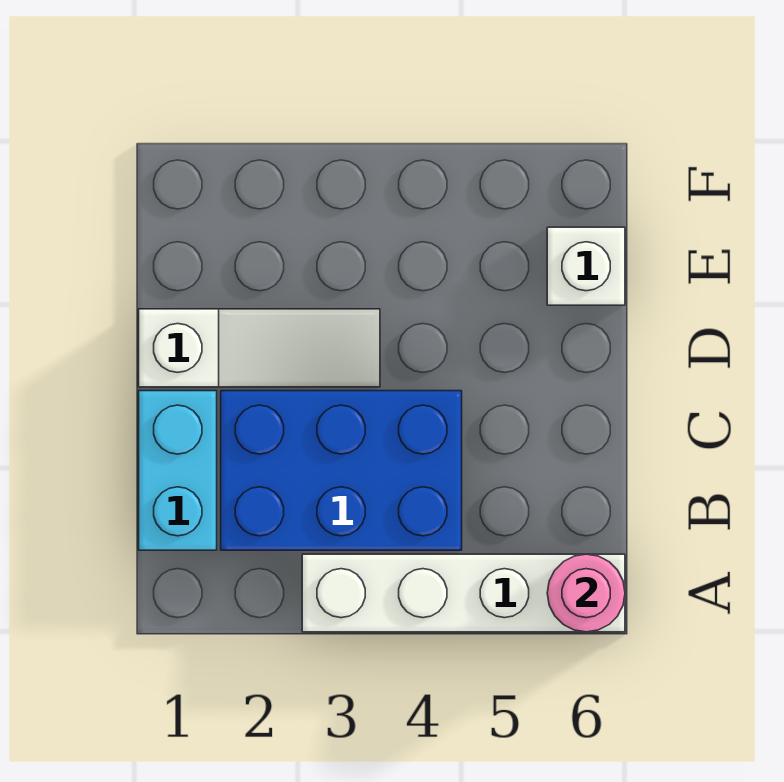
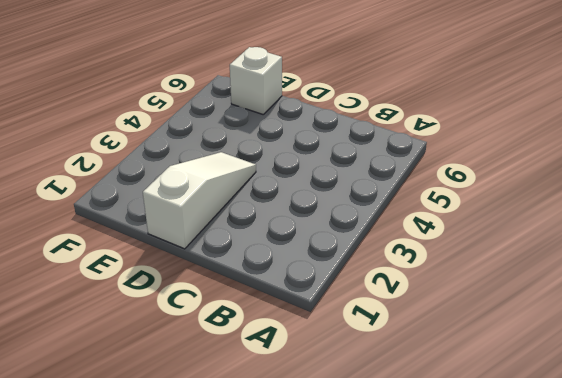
none -> white 1x4 brick [302,554,625,632]
none -> cyan 1x2 brick [139,391,217,550]

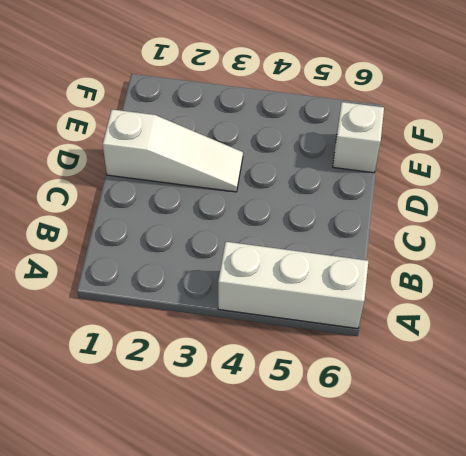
white 1x3 brick [218,242,368,329] -> white 1x4 brick [302,554,625,632]
none -> cyan 1x2 brick [139,391,217,550]
none -> blue 2x3 brick [221,391,462,550]

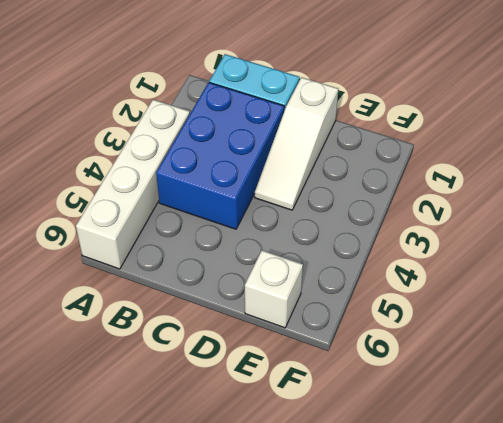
none -> pink 1x1 round brick [547,554,625,632]

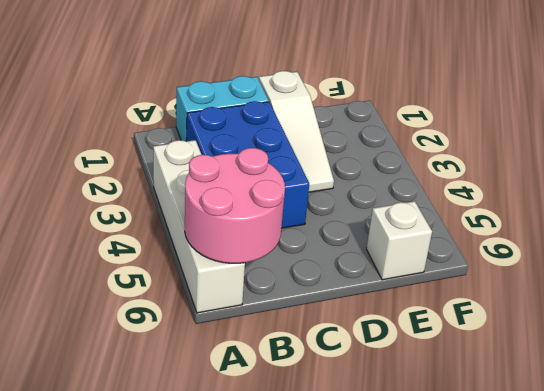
pink 2x2 round brick [185,148,285,263] -> pink 1x1 round brick [547,554,625,632]

